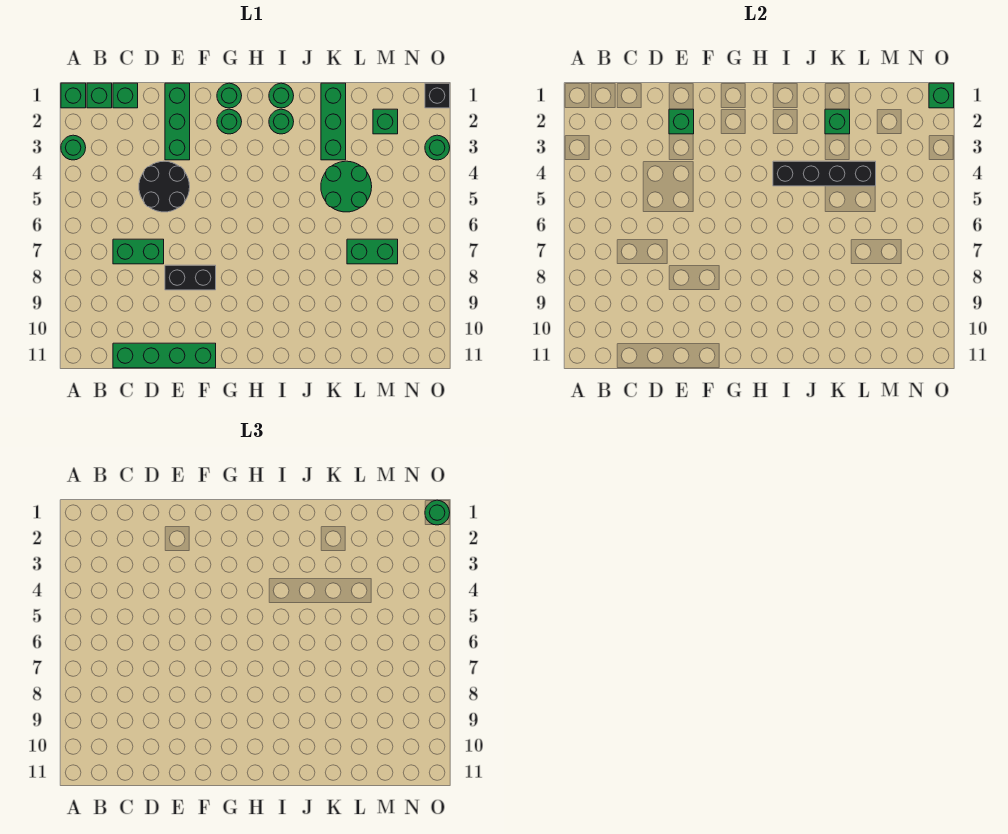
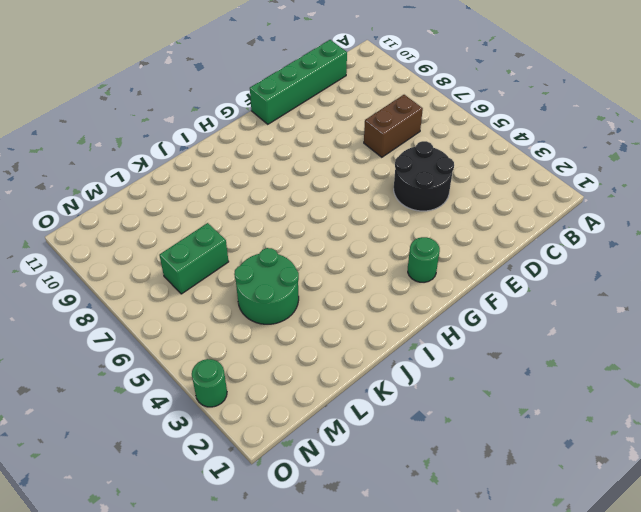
brown 1x2 brick [364,95,423,157] -> green 1x2 brick [113,239,164,264]
none -> green 1x1 brick [61,83,86,108]
none -> green 1x1 round brick [61,135,86,160]
none -> green 1x1 brick [87,83,112,108]

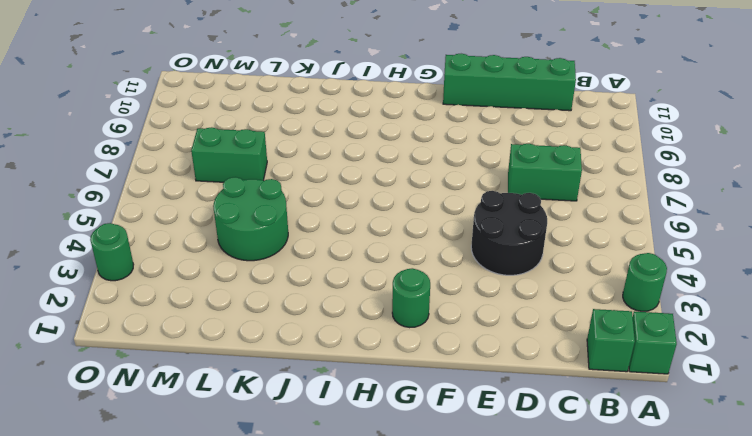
none -> green 1x1 brick [113,83,138,108]
none -> green 1x3 brick [165,83,190,160]
none -> black 1x2 brick [165,265,216,290]

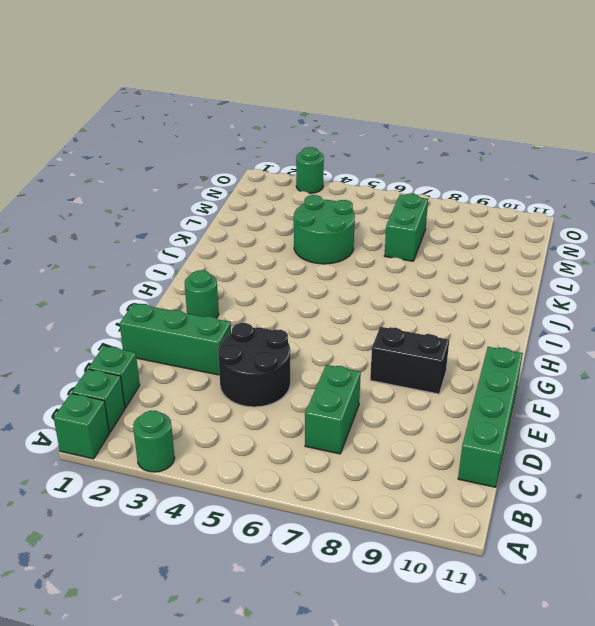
black 1x2 brick [370,327,449,394] -> black 1x2 brick turned to [165,265,216,290]
none -> green 1x1 round brick [217,83,242,108]
none -> green 1x1 round brick [269,83,294,108]
none -> green 1x1 round brick [269,109,294,134]

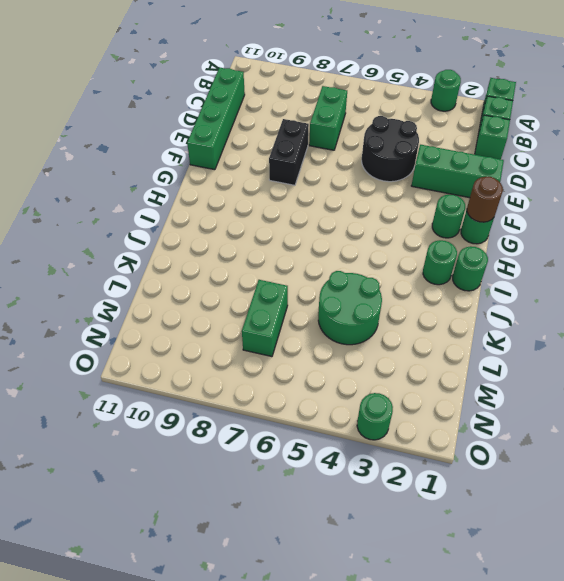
brown 1x1 round brick [467,177,503,222] -> none
none -> green 1x3 brick [321,83,346,160]
none -> green 1x1 brick [373,109,398,134]
none -> black 1x1 brick [425,83,450,108]

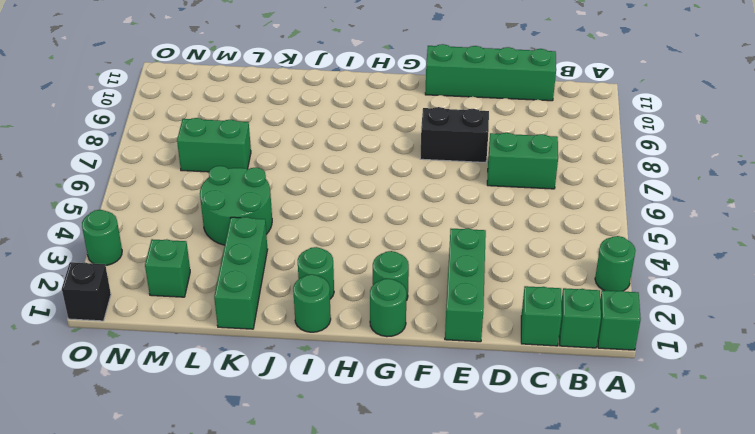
none -> black 2x2 round brick [139,161,190,212]
none -> green 1x1 brick [669,109,694,134]
none -> black 1x4 brick [773,161,876,186]

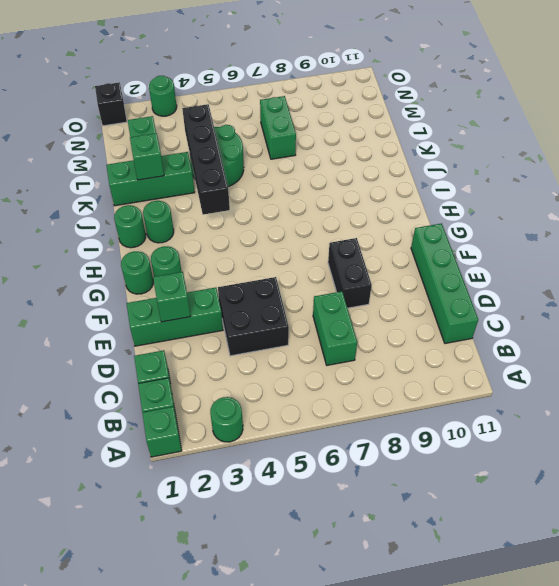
black 2x2 brick [218,277,289,356] -> black 2x2 round brick [139,161,190,212]
none -> green 1x1 brick [929,83,954,108]
none -> green 1x1 round brick [425,500,450,525]

